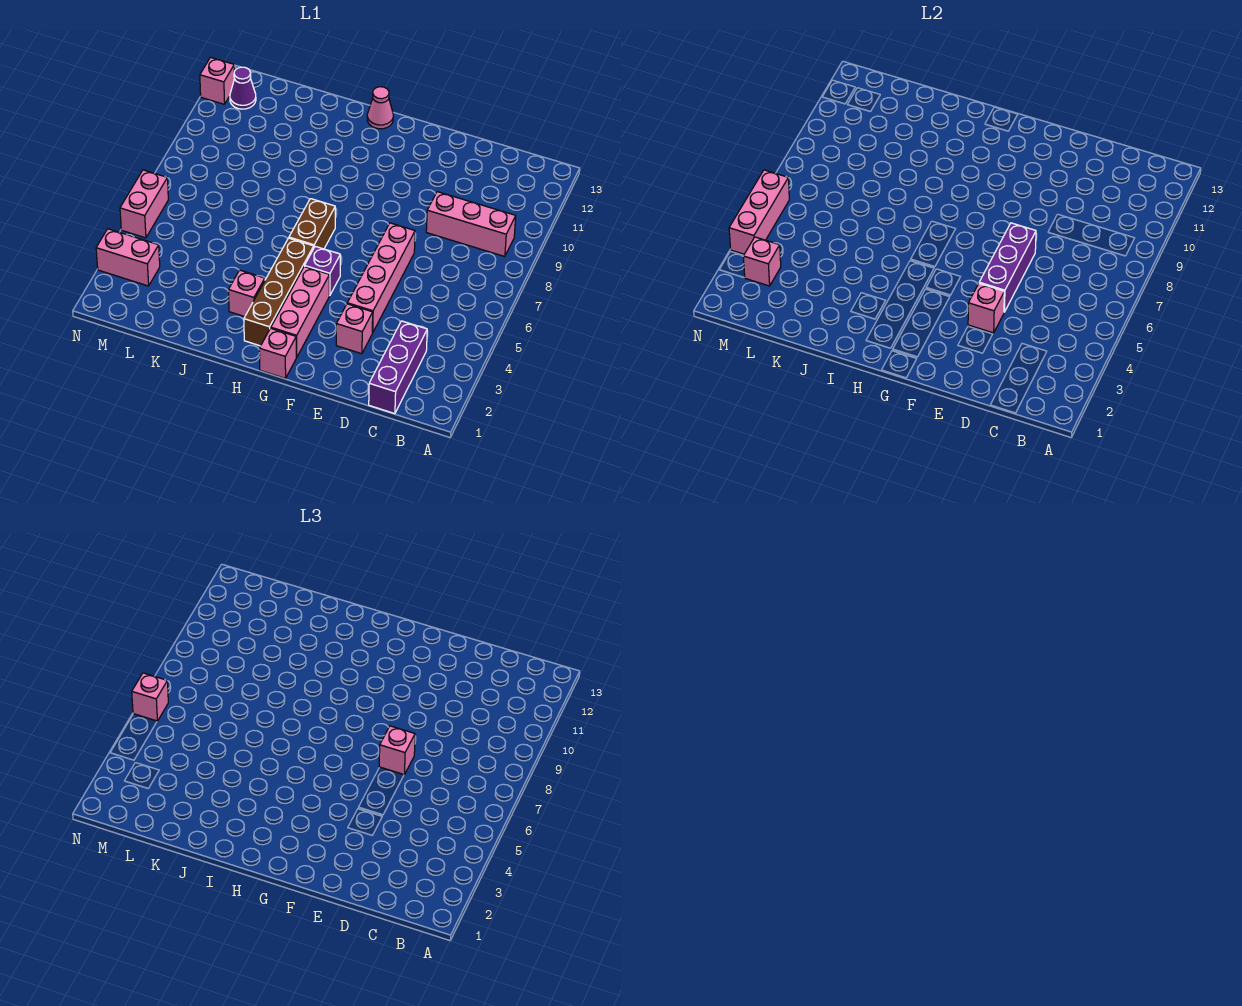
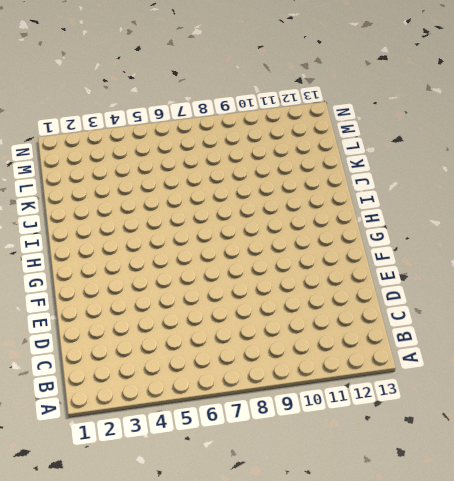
none -> pink 1x3 brick [426,192,516,257]
none -> purple 1x3 brick [369,321,427,414]
none -> pink 1x1 brick [336,304,373,354]

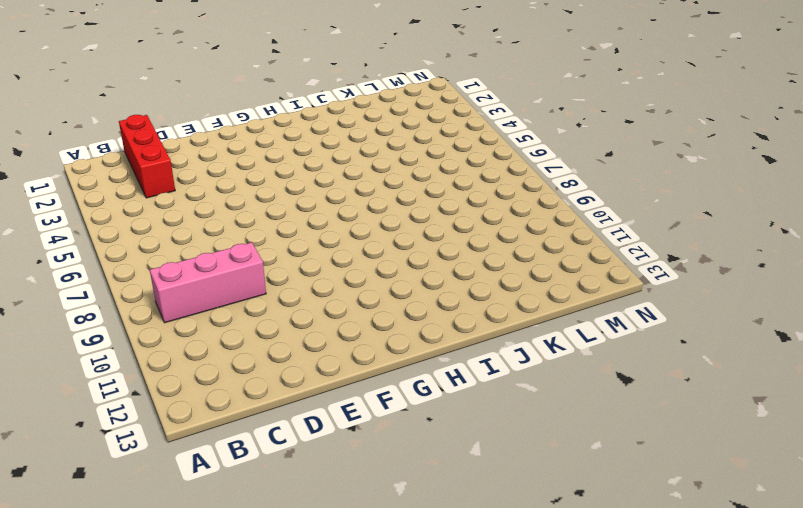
red 1x3 brick [119,115,175,198] -> purple 1x3 brick [369,321,427,414]
none -> pink 1x1 brick [336,304,373,354]
none -> pink 1x4 brick [347,223,415,333]
none -> pink 1x1 brick [259,328,296,378]

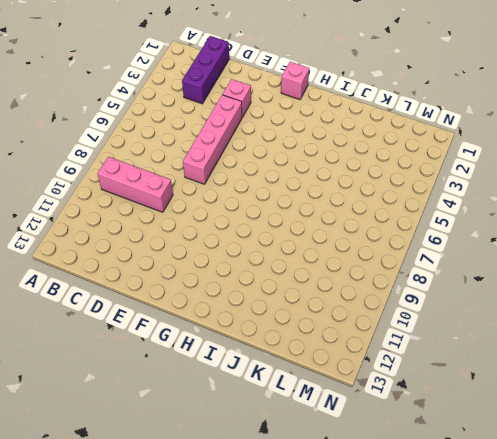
none -> pink 1x3 brick [271,267,330,357]
none -> purple 1x1 brick [305,246,340,296]
none -> brown 1x4 brick [244,238,314,346]

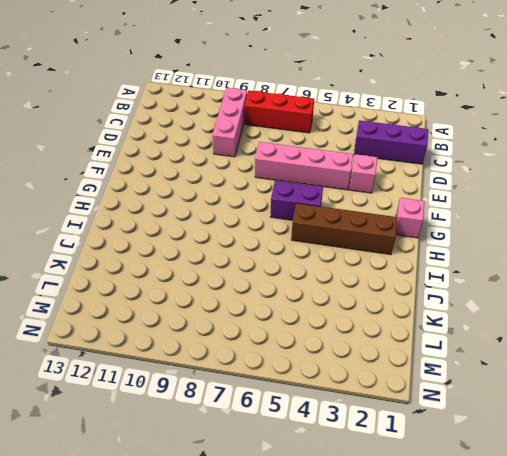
red 1x3 brick [244,91,314,133] -> none
purple 1x2 brick [270,181,323,220] -> purple 1x1 brick [305,246,340,296]
none -> pink 1x3 brick [271,267,330,357]
none -> brown 1x2 brick [289,199,335,249]
none -> pink 1x1 cone [367,87,393,129]

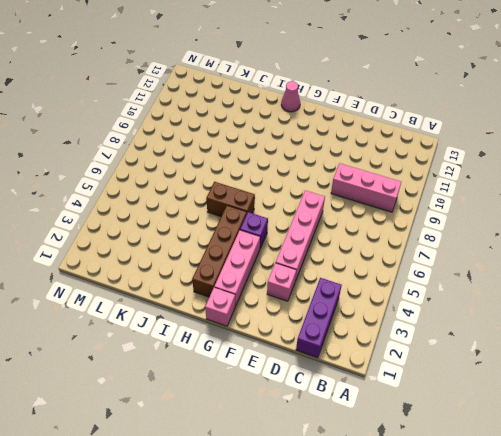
brown 1x2 brick [206,182,255,216] -> brown 1x2 brick turned to [289,199,335,249]
none -> pink 1x1 brick [229,270,265,317]
none -> pink 1x2 brick [96,229,160,286]
none -> purple 1x1 cone [230,67,256,109]

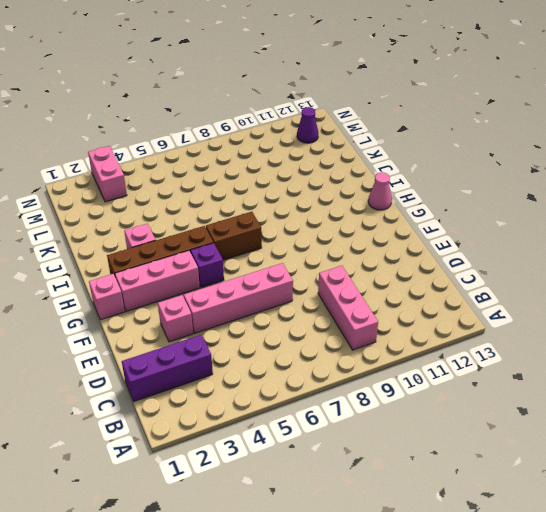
none -> pink 1x2 brick [120,170,168,238]
none -> pink 1x1 brick [200,57,234,104]
none -> pink 1x1 brick [968,283,1004,333]

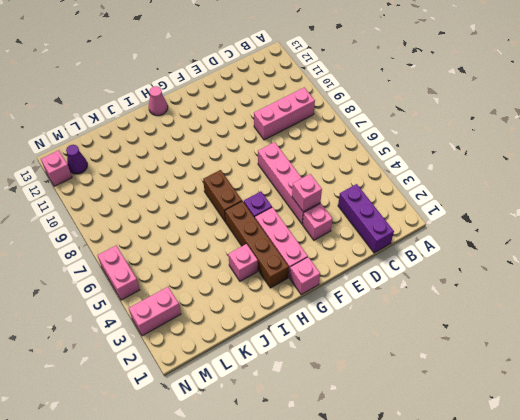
none -> purple 1x3 brick [979,223,1036,312]
none -> pink 1x1 brick [743,237,781,286]
none -> pink 1x3 brick [729,170,789,254]

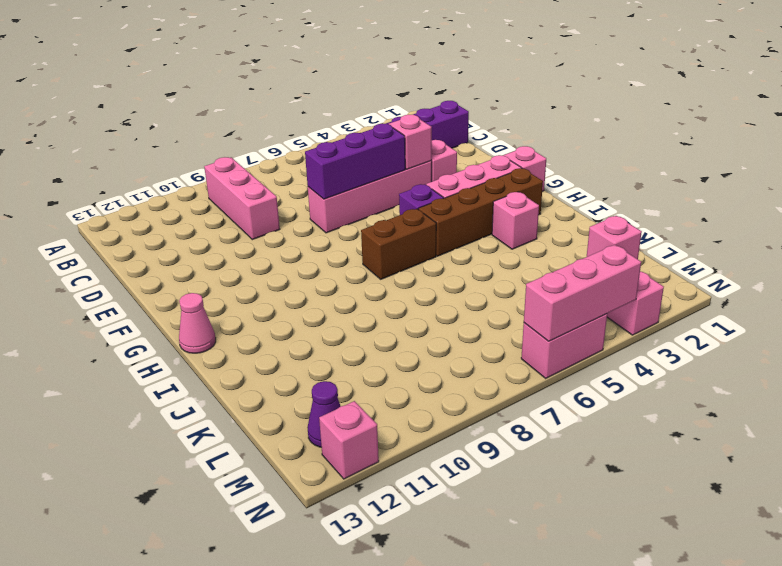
none -> pink 1x1 brick [379,726,415,775]
none -> pink 1x1 brick [132,673,168,721]

